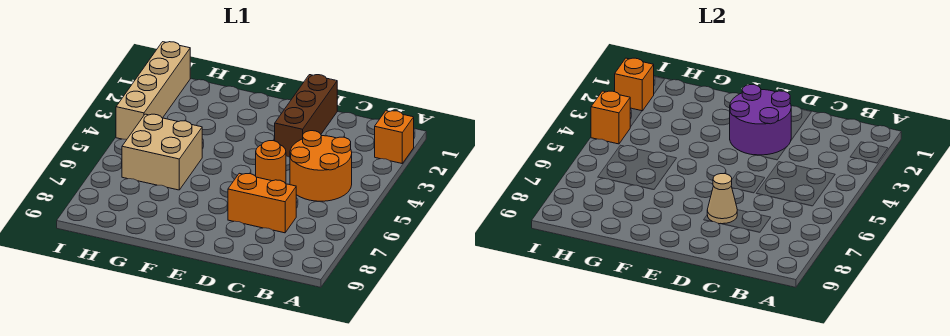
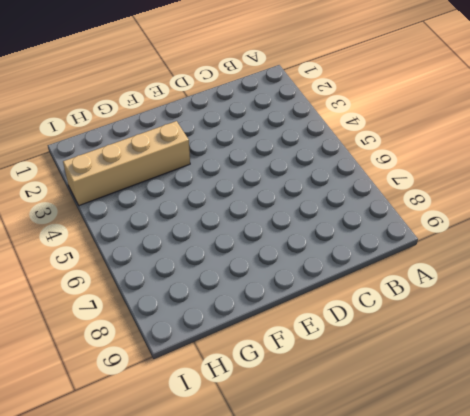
tan 1x4 brick [63,121,190,205] -> tan 1x4 brick turned to [116,42,190,139]
none -> orange 1x1 brick [375,111,414,163]
none -> orange 2x2 round brick [290,131,352,201]

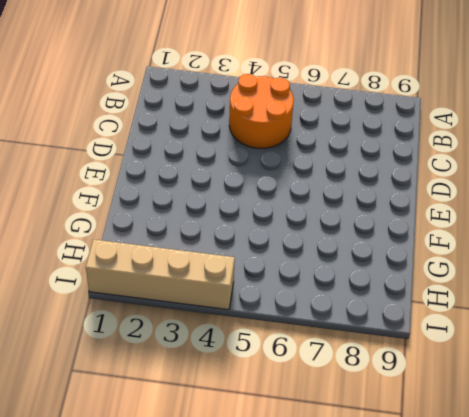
none -> orange 1x1 brick [375,111,414,163]
none -> orange 1x2 brick [228,173,296,233]

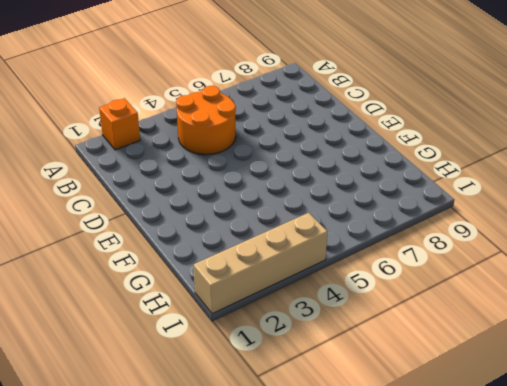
none -> orange 1x2 brick [228,173,296,233]
none -> brown 1x3 brick [275,75,337,157]

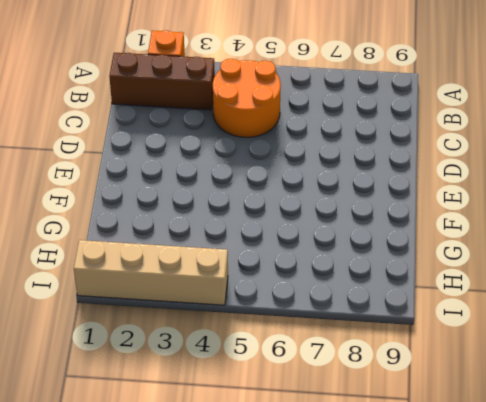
brown 1x3 brick [109,53,215,110] -> brown 1x3 brick moved to [275,75,337,157]
none -> orange 1x2 brick [228,173,296,233]
none -> orange 1x1 round brick [256,141,286,184]

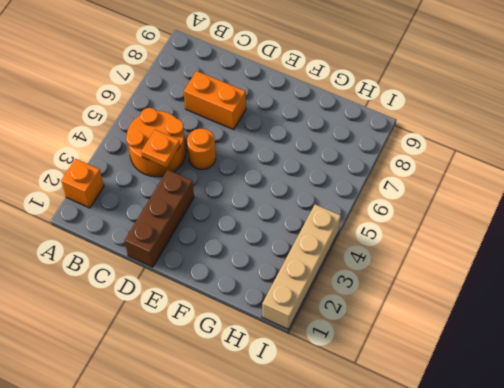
orange 1x1 plate [141,130,180,168] -> none
none -> tan 2x2 brick [122,114,202,190]
none -> purple 2x2 round brick [730,85,791,155]

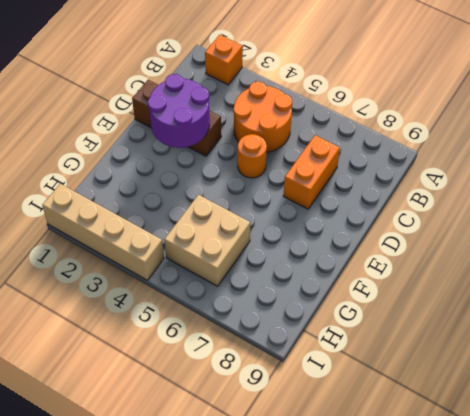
none -> tan 1x1 cone [707,174,737,224]
none -> orange 1x1 brick [615,58,654,111]

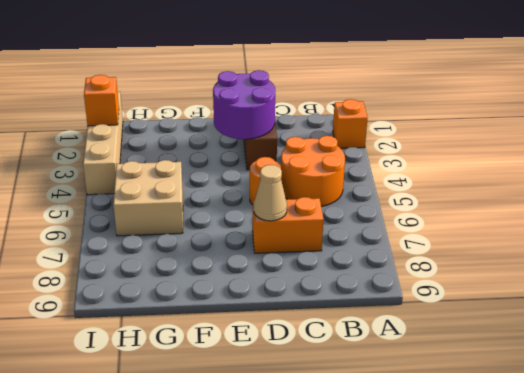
none -> orange 1x1 brick [591,91,630,144]

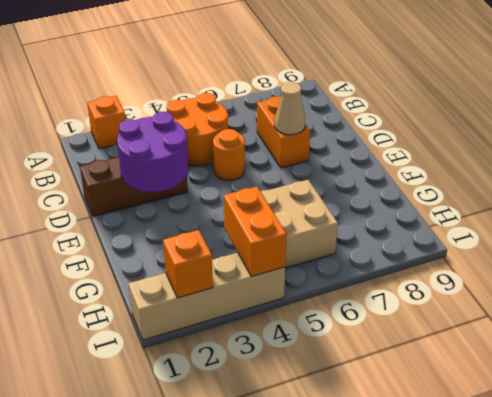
orange 1x2 brick [224,187,287,276] -> orange 1x1 brick [591,91,630,144]

